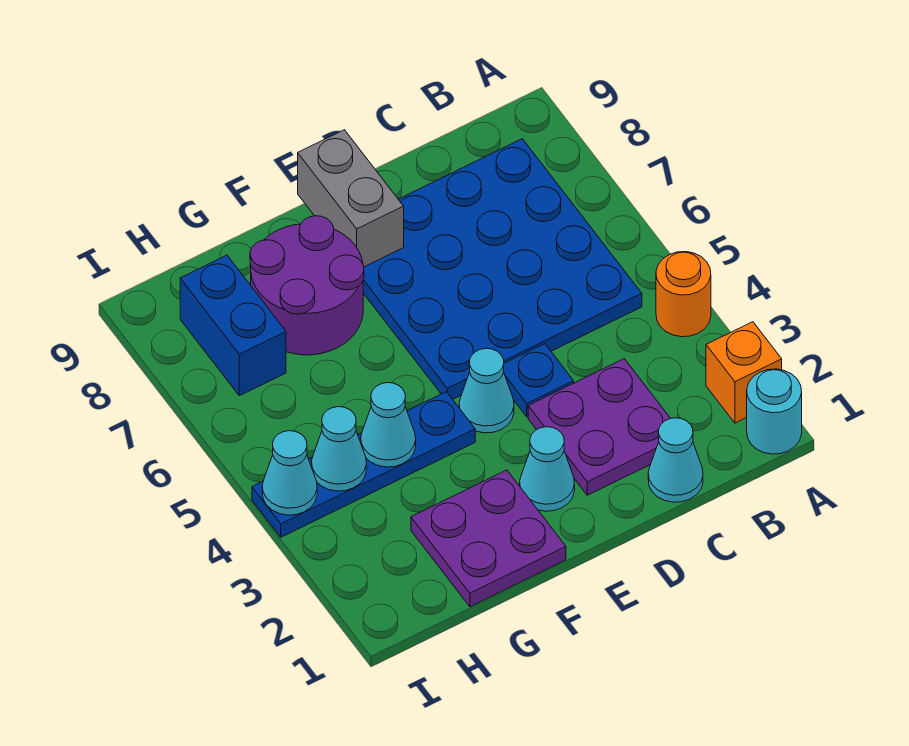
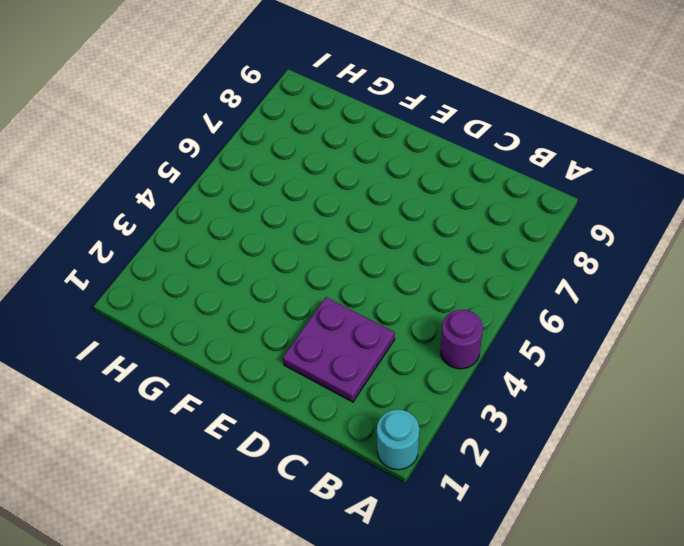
purple 1x1 round brick [440,310,483,369] -> orange 1x1 round brick [656,252,711,337]
none -> orange 1x1 brick [706,322,782,423]
none -> blue 4x4 plate [363,139,642,399]
none -> cyan 1x1 cone [648,418,703,502]

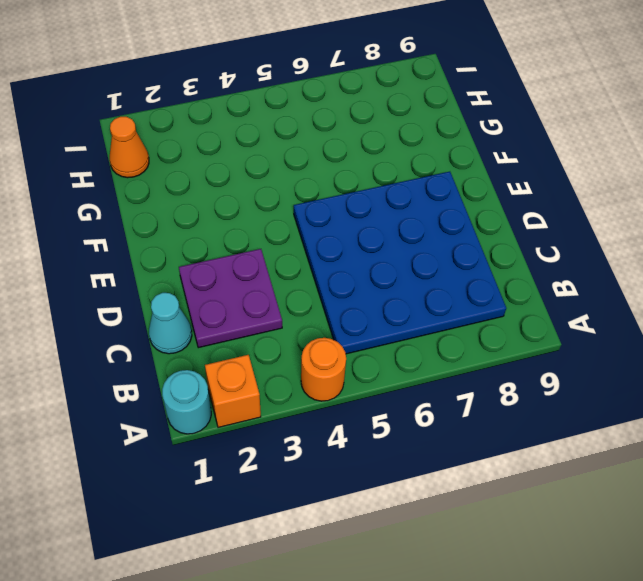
orange 1x1 cone [110,117,149,178] -> none
none -> blue 1x1 plate [504,344,574,417]
none -> cyan 1x1 cone [520,427,575,511]
none -> cyan 1x1 cone [459,348,514,433]

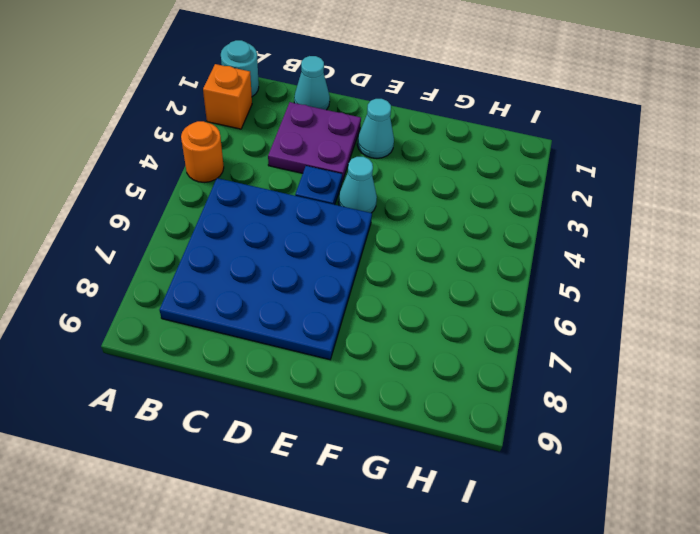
none -> purple 2x2 plate [411,470,566,607]
none -> blue 1x4 plate [252,392,475,537]
none -> purple 2x2 round brick [250,216,364,355]

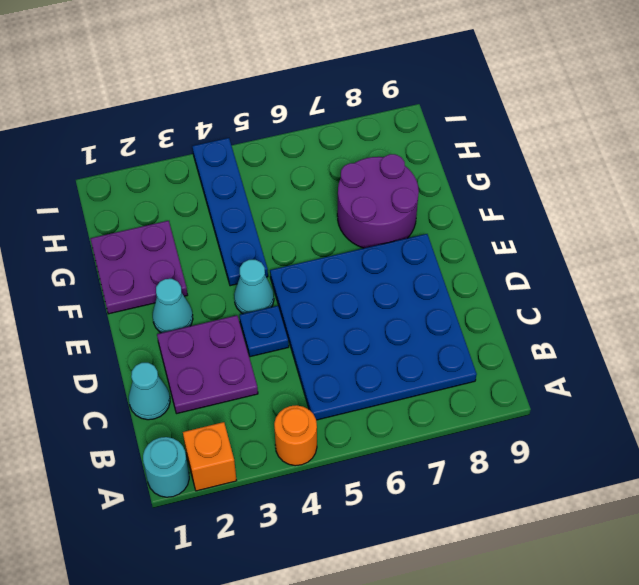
none -> blue 1x2 brick [180,255,286,396]
none -> grey 1x2 brick [298,130,404,267]
none -> cyan 1x1 cone [361,383,416,467]

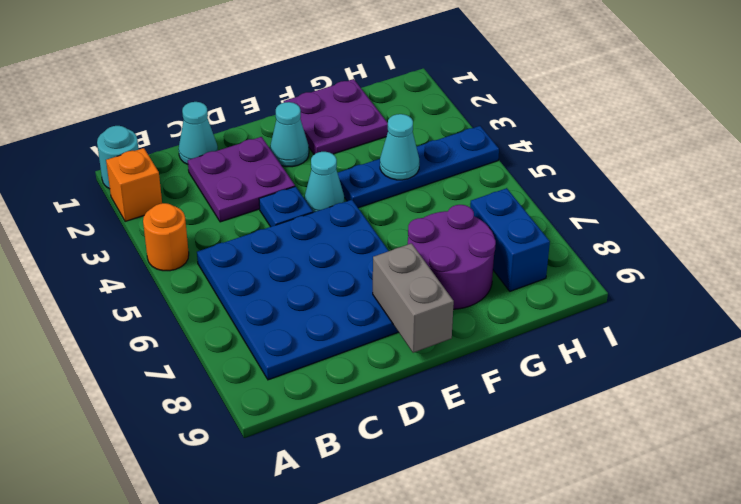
none -> cyan 1x1 cone [312,407,366,491]
none -> cyan 1x1 cone [262,431,317,515]

